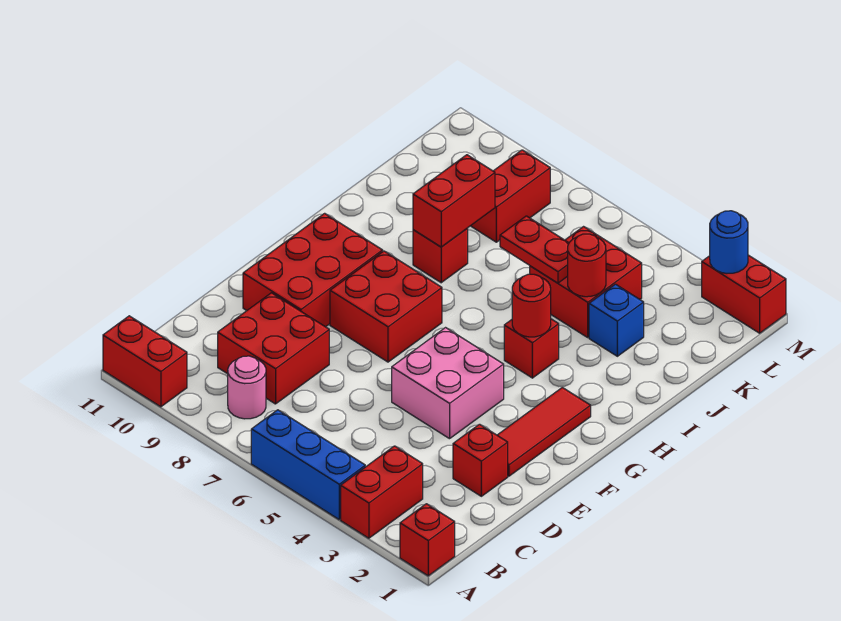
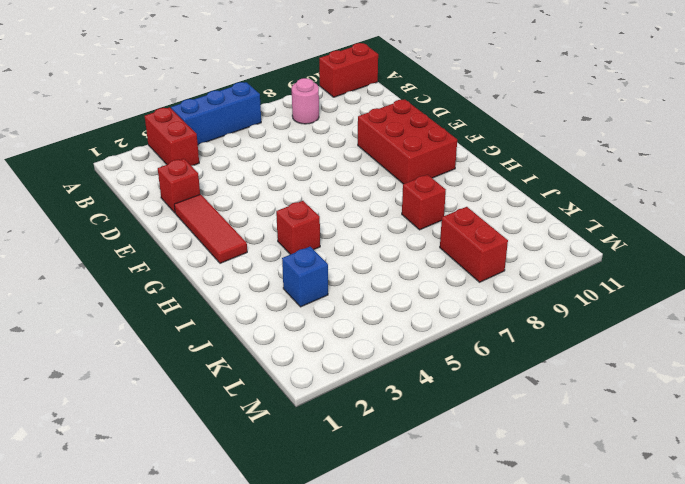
none -> red 1x1 brick [400,504,455,576]
none -> red 2x2 brick [218,293,329,404]
none -> pink 2x2 brick [392,328,504,439]

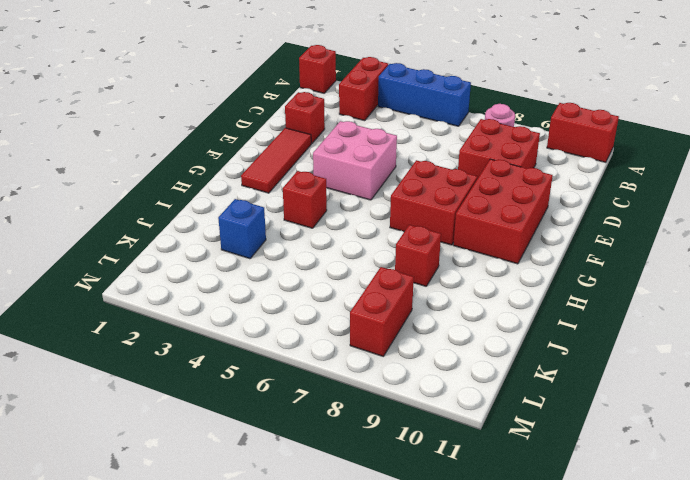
none -> red 2x2 brick [530,227,642,337]
none -> red 1x2 brick [702,255,786,333]
none -> red 1x1 round brick [512,274,551,337]

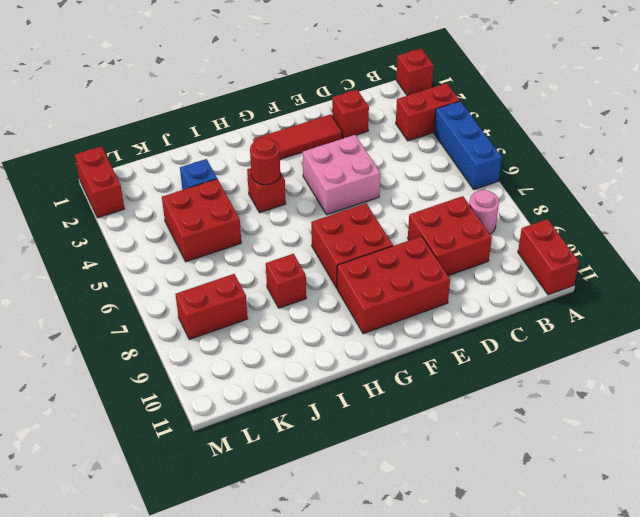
none -> red 1x2 brick [413,155,495,247]
none -> red 1x1 round brick [568,234,606,297]
none -> red 1x2 plate [500,216,569,283]

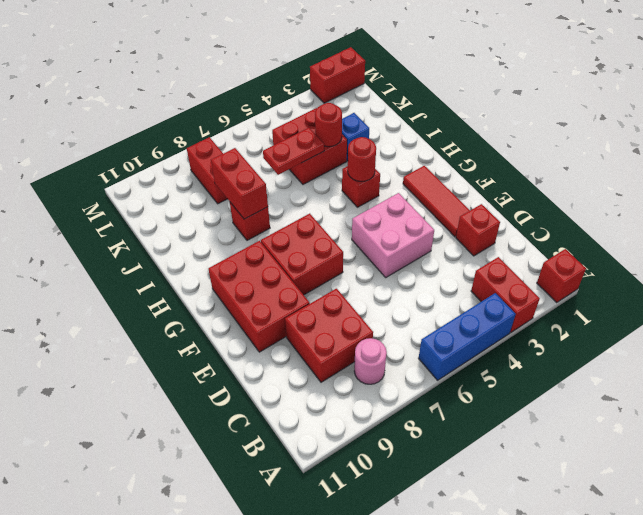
none -> red 1x2 brick [103,316,187,407]
none -> blue 1x1 round brick [710,211,748,273]

